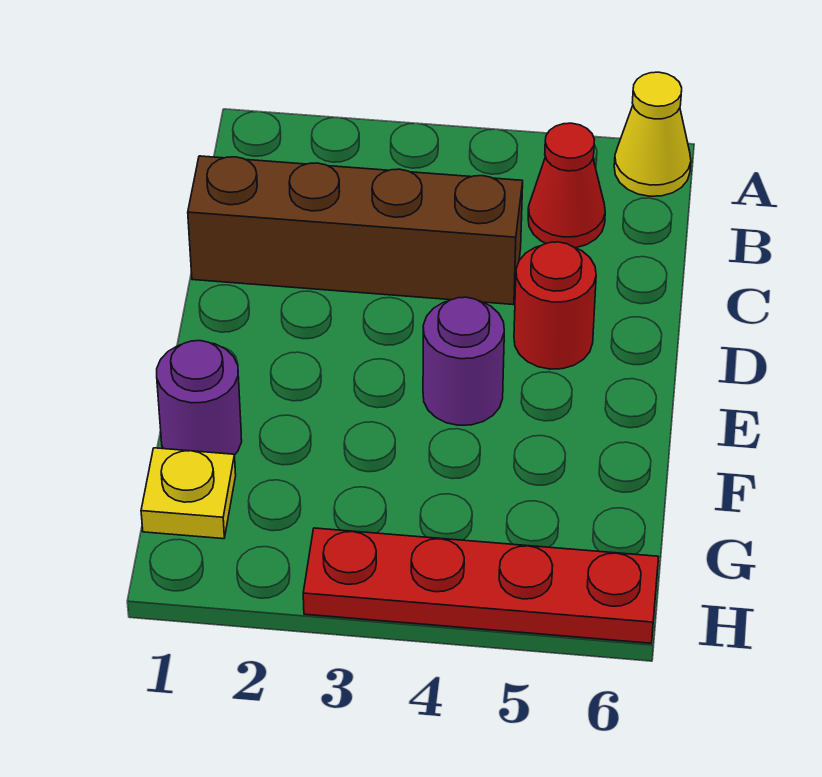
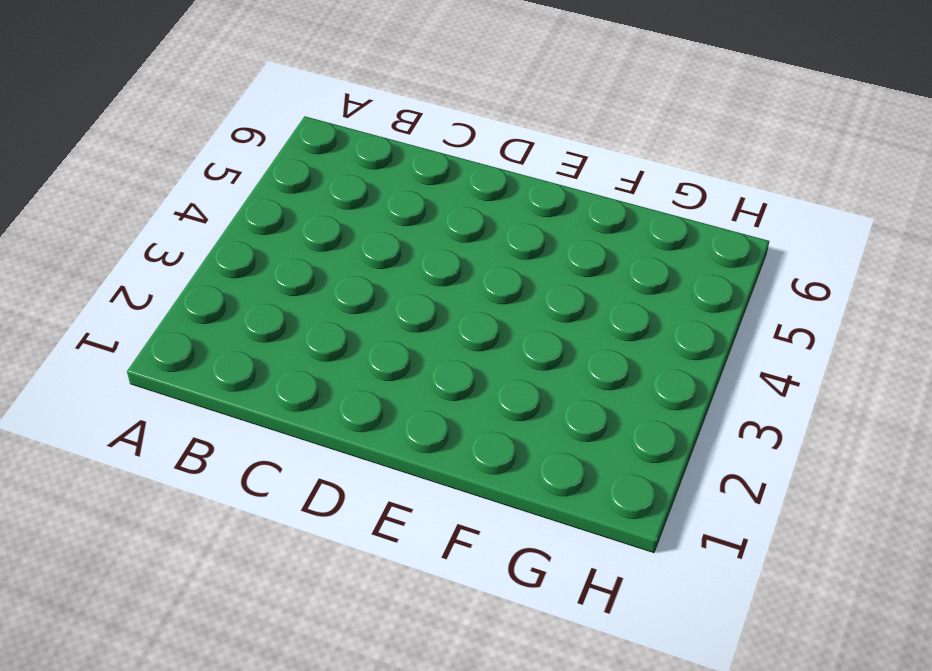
none -> yellow 1x1 cone [614,72,691,196]
none -> red 1x1 cone [528,123,605,248]

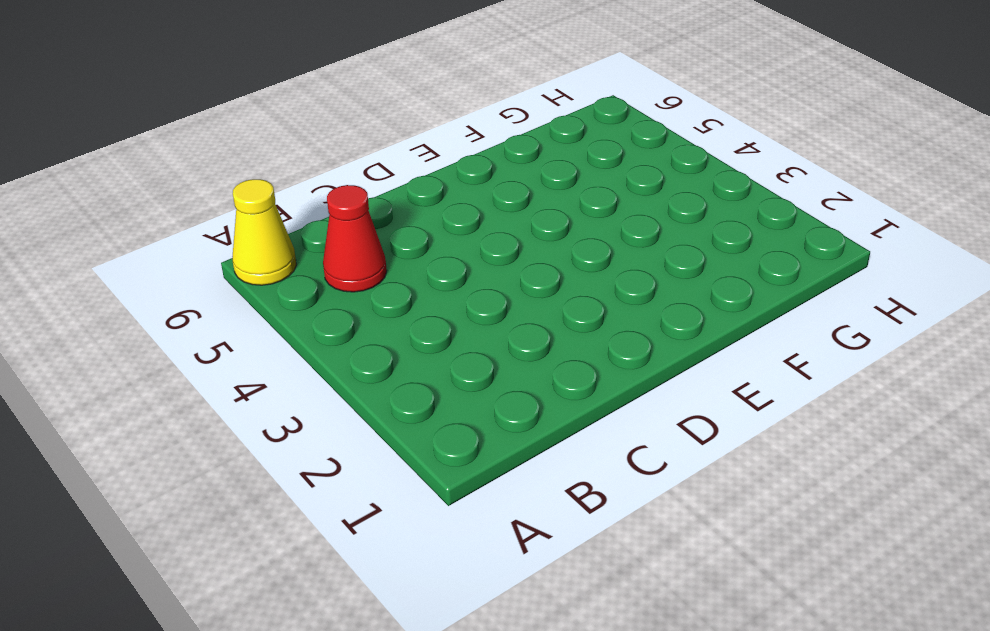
none -> brown 1x4 brick [188,156,523,305]
none -> red 1x1 round brick [514,242,596,369]

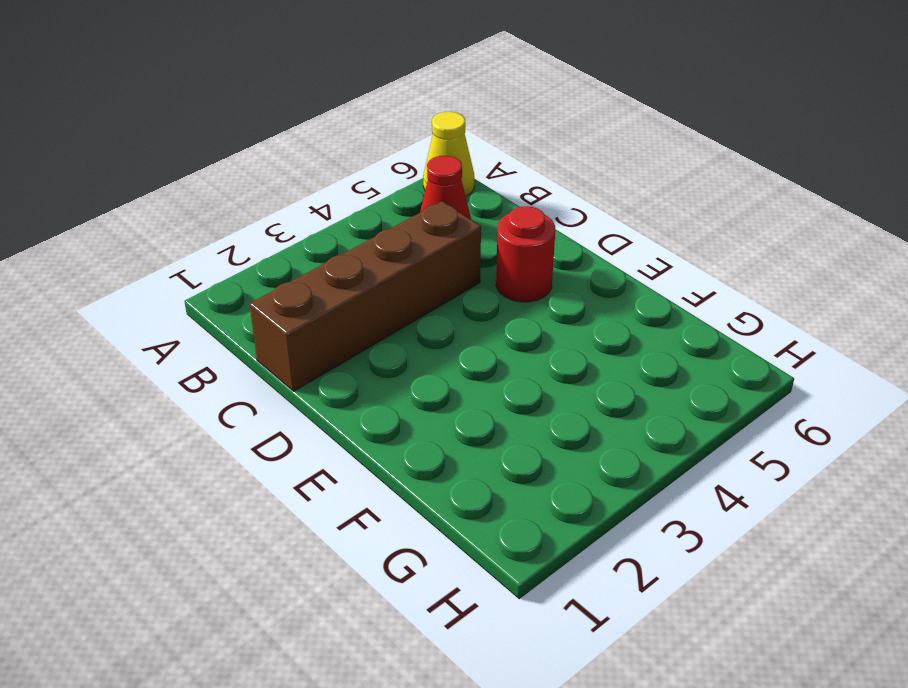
none -> purple 1x1 round brick [423,297,504,425]
none -> purple 1x1 round brick [157,341,242,455]

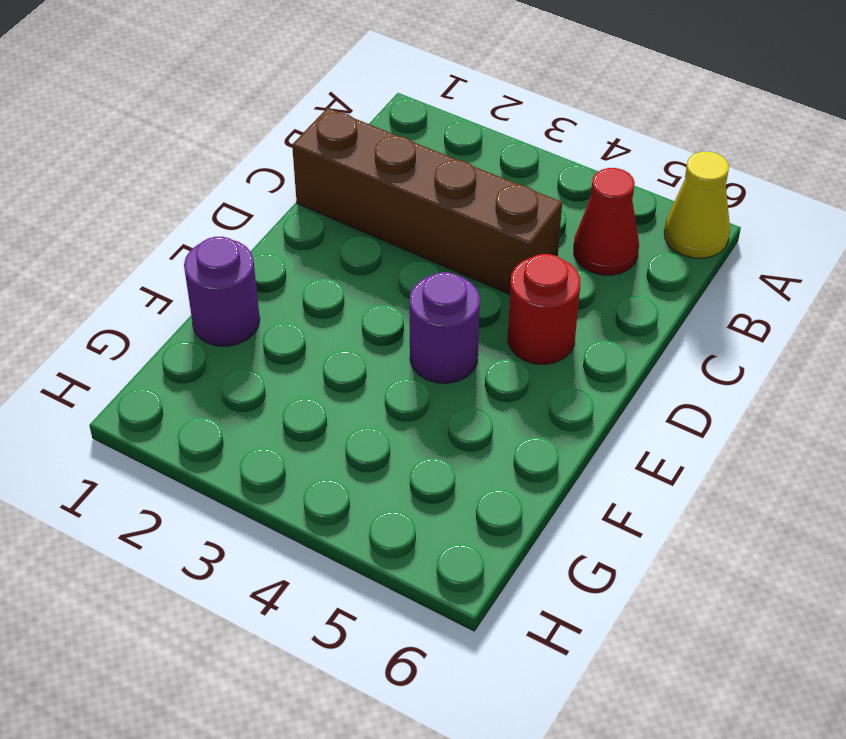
none -> yellow 1x1 plate [141,448,236,539]
none -> red 1x4 plate [303,528,659,643]

